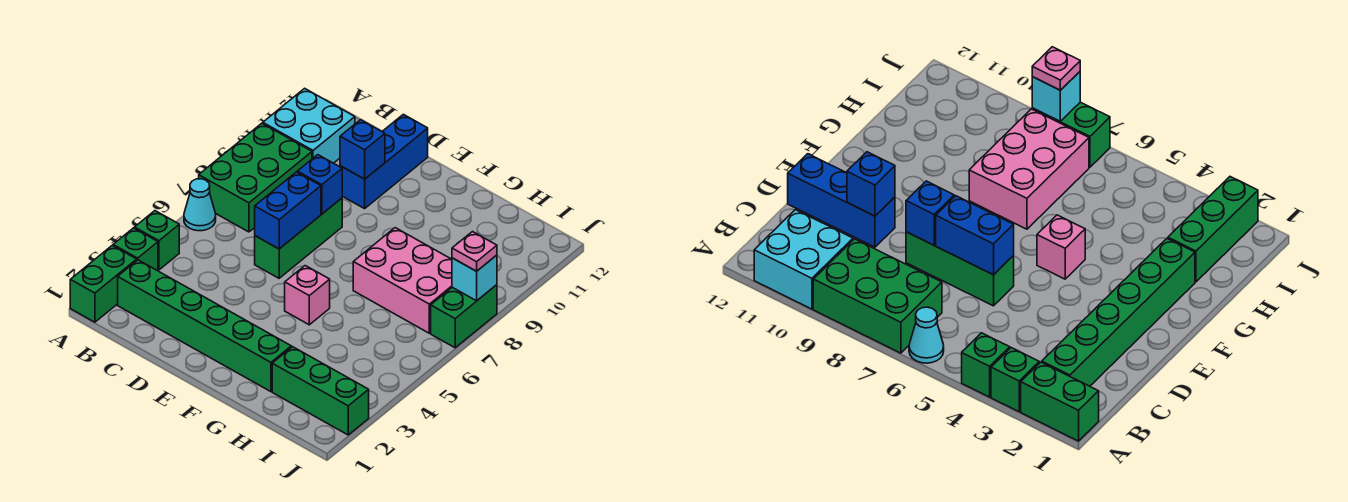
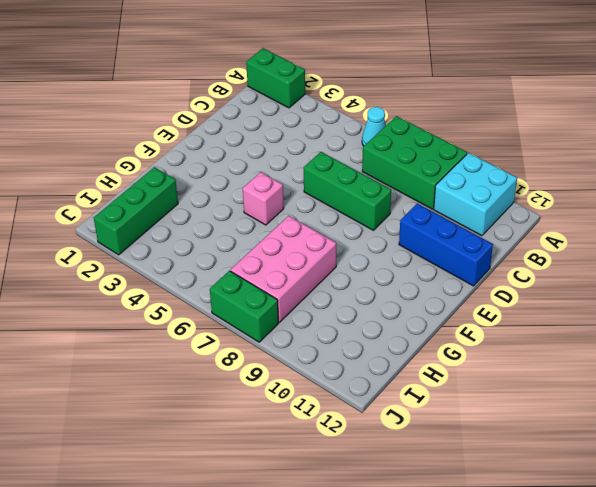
none -> green 1x1 brick [113,228,158,271]
none -> green 1x1 brick [135,211,179,270]
none -> green 1x6 brick [118,260,291,392]

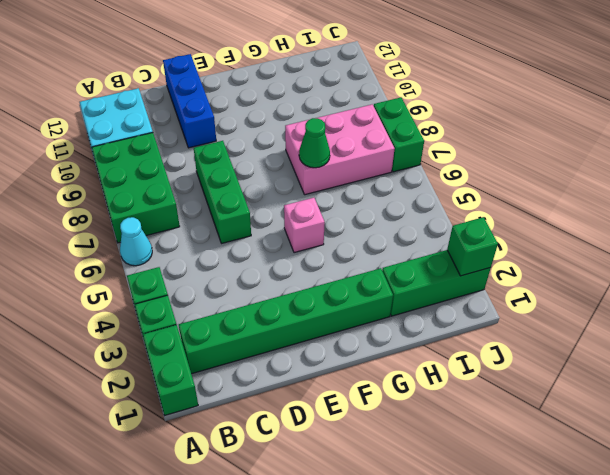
green 1x1 cone [299,118,330,168] -> none
green 1x1 brick [447,217,498,276] -> none
none -> blue 1x2 brick [255,172,321,249]
none -> blue 1x1 brick [297,155,342,214]
none -> blue 1x1 brick [340,120,385,179]

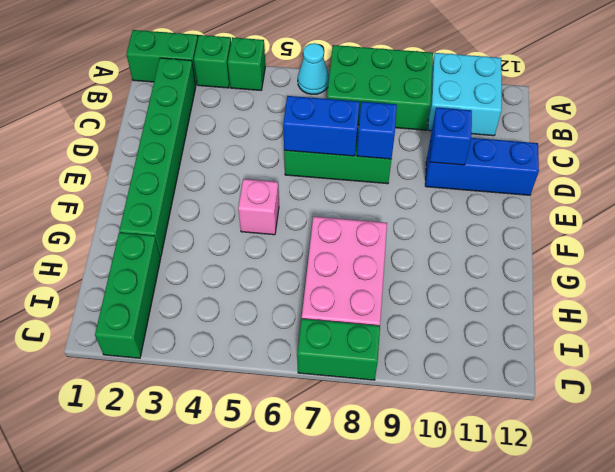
none -> cyan 1x1 brick [452,255,497,301]
none -> pink 1x1 plate [452,232,497,271]

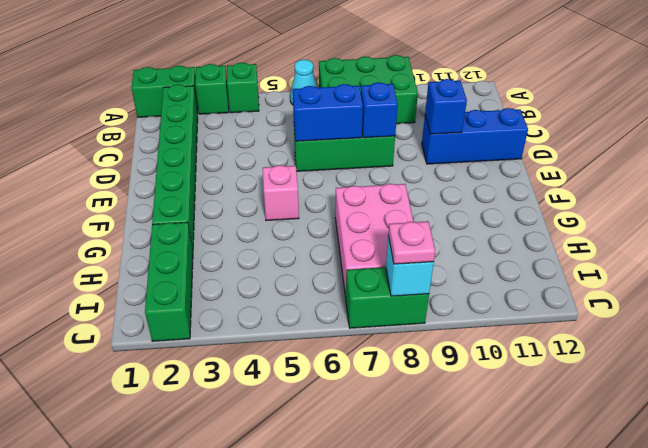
none -> cyan 2x2 brick [263,88,355,163]

